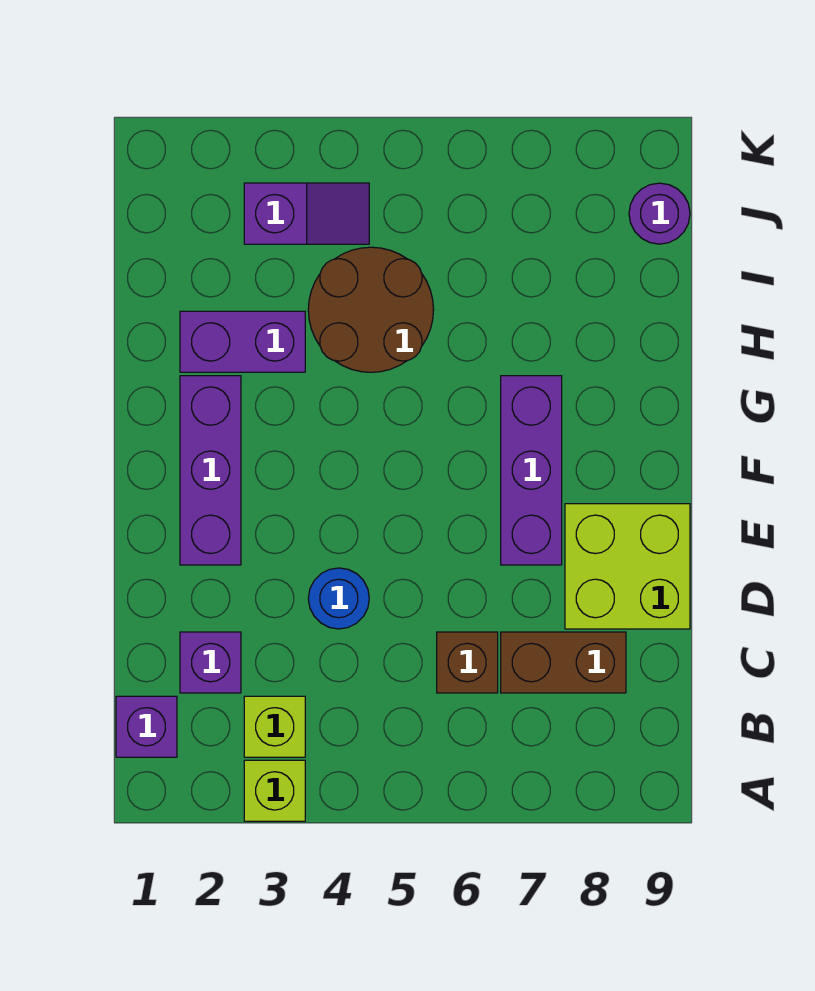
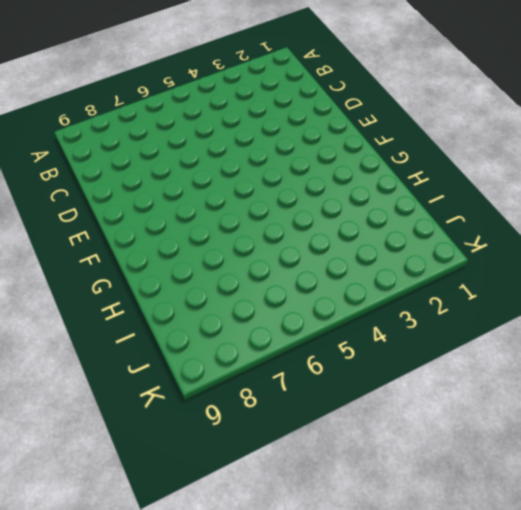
none -> lime 1x1 brick [244,760,305,821]
none -> purple 1x1 brick [116,696,177,757]
none -> lime 1x1 brick [244,696,305,757]

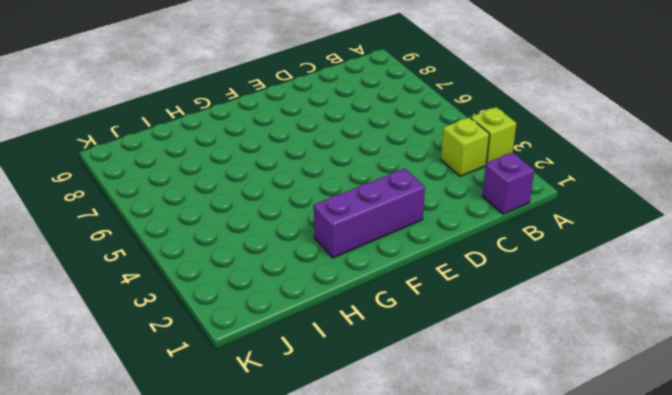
none -> purple 1x1 brick [180,632,241,693]
none -> brown 1x1 brick [437,632,498,693]
none -> brown 1x2 brick [501,632,626,693]

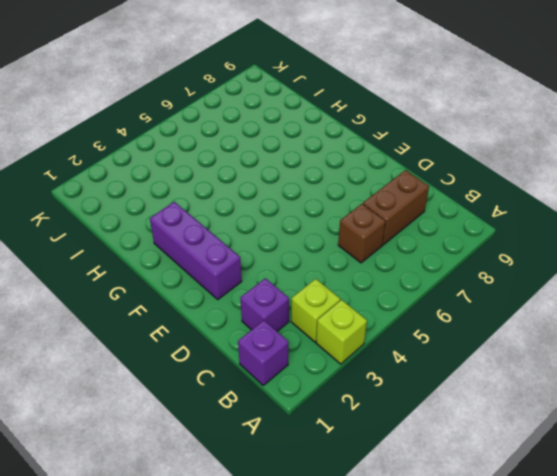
none -> blue 1x1 round brick [308,568,369,629]
none -> lime 2x2 brick [565,504,690,629]
none -> purple 1x3 brick [501,376,562,565]

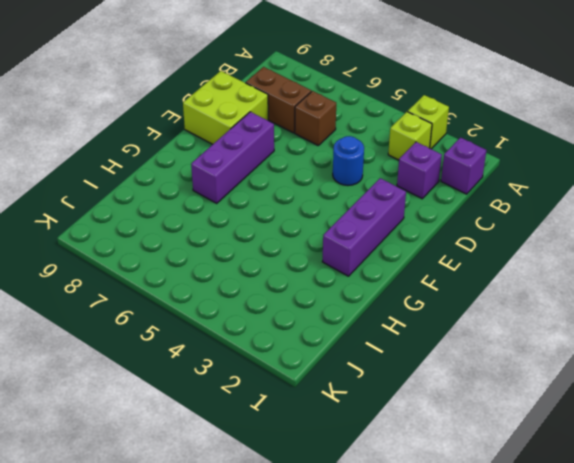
none -> purple 1x2 brick [180,311,305,372]
none -> brown 2x2 round brick [308,247,434,372]
none -> purple 1x2 slope [244,183,369,244]

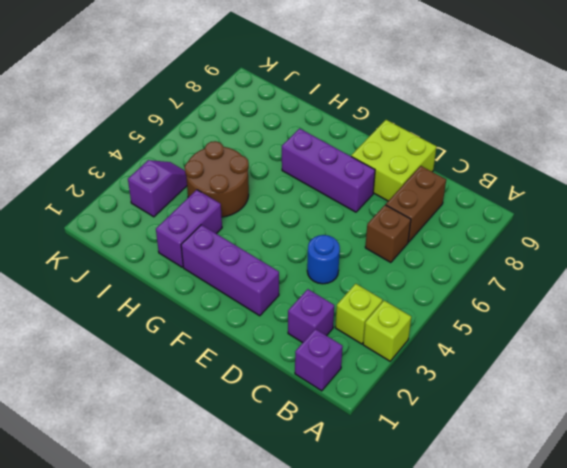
none -> purple 1x1 round brick [629,183,690,244]

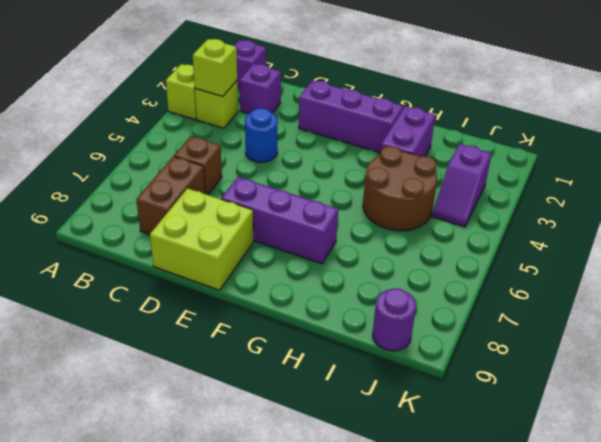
lime 1x1 brick [193,39,237,96] -> none

